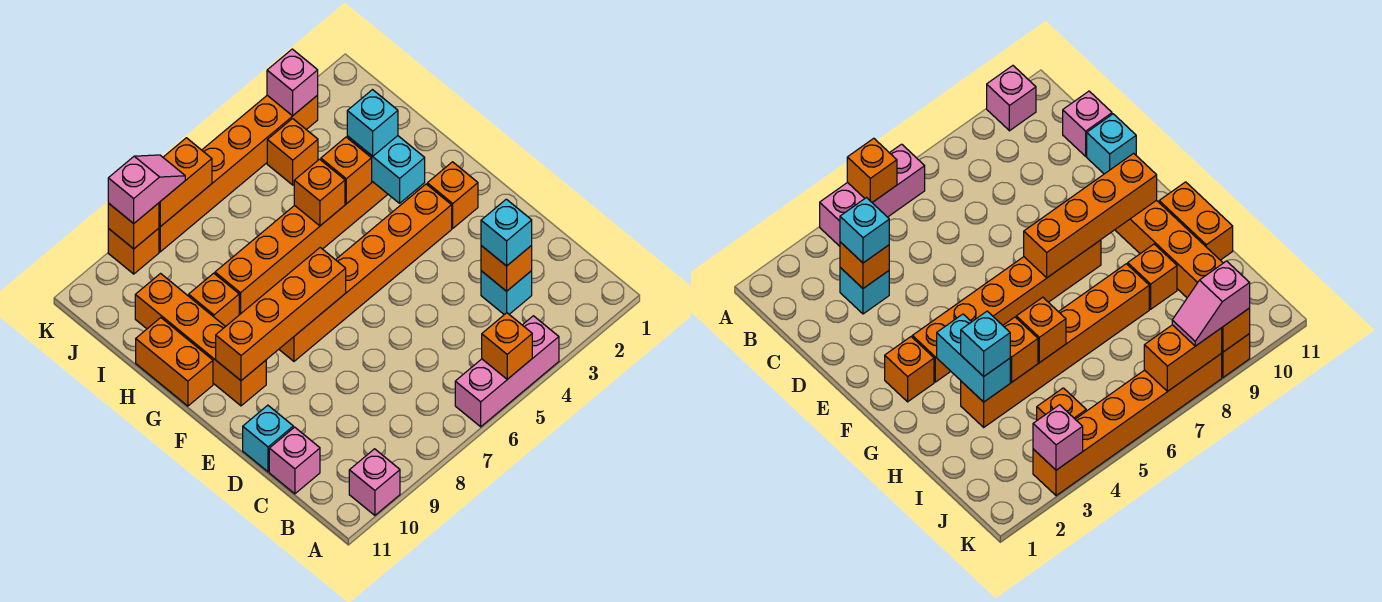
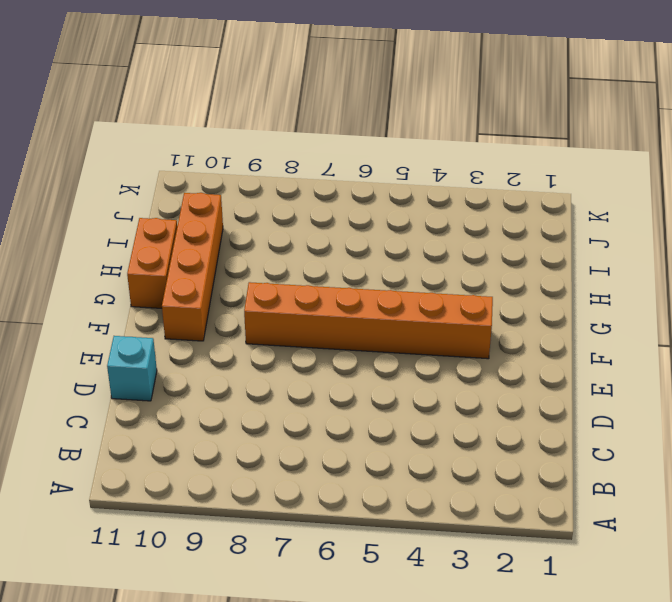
none -> pink 1x3 brick [455,316,559,427]
none -> pink 1x1 brick [349,449,400,515]
none -> cyan 1x1 brick [481,271,532,315]

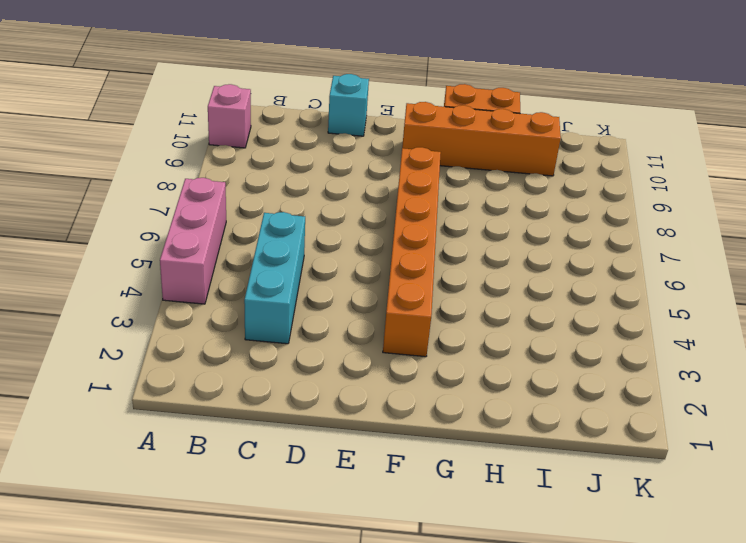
cyan 1x3 brick [244,212,305,344] -> cyan 1x1 brick [481,271,532,315]
none -> pink 1x1 brick [269,427,320,494]
none -> orange 1x1 brick [427,162,478,228]
none -> orange 1x6 brick [215,182,388,315]

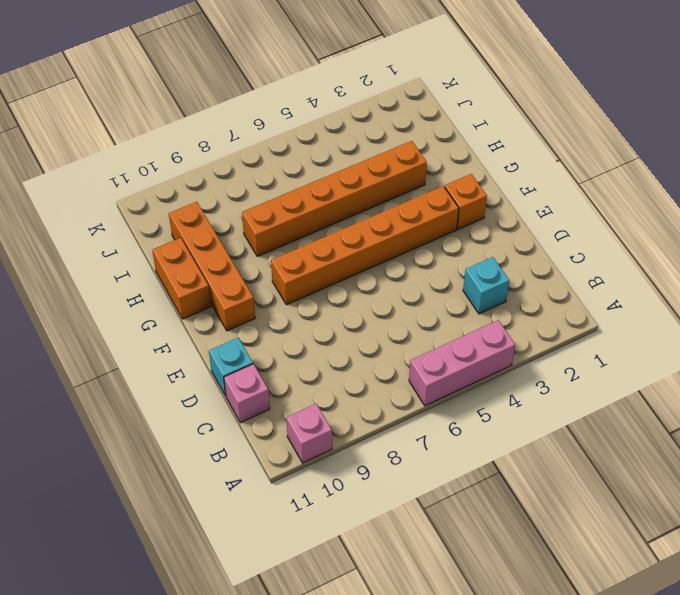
none -> orange 1x1 brick [189,273,239,327]
none -> orange 1x1 brick [267,119,318,185]
none -> orange 1x6 brick [159,95,318,252]

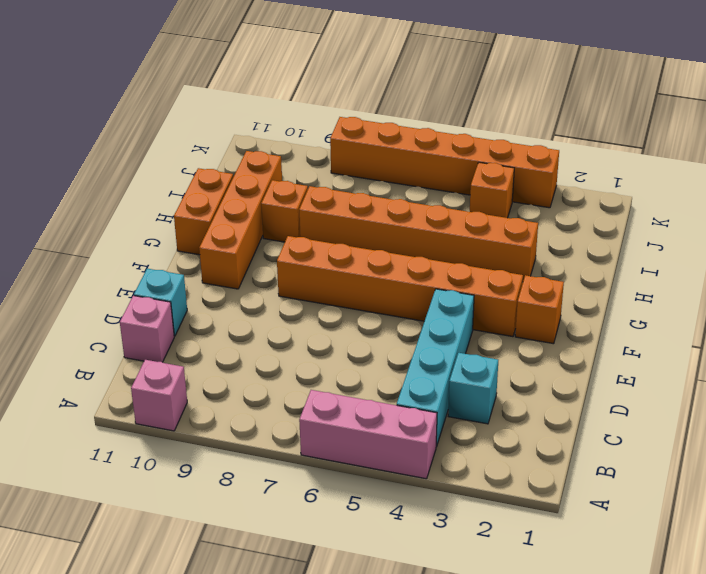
cyan 1x4 brick [397,289,474,447] -> none
none -> orange 1x1 brick [108,228,159,274]
none -> orange 1x1 brick [482,313,532,379]
none -> orange 1x1 brick [481,245,532,291]

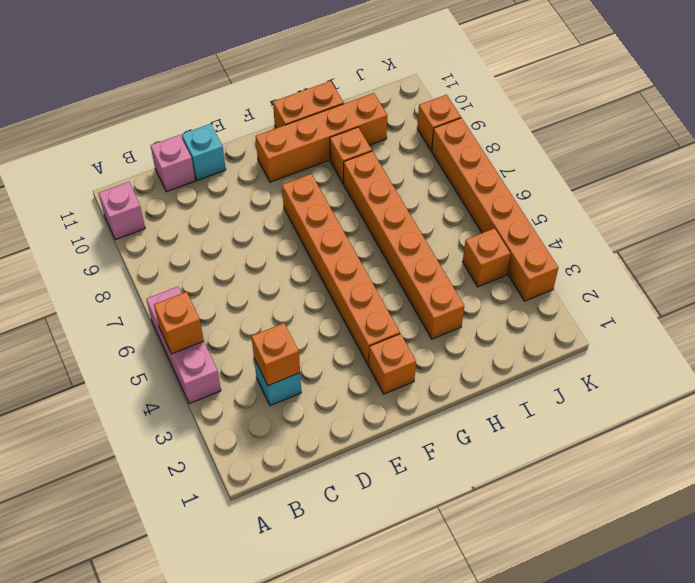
none -> orange 1x4 brick [216,248,346,381]
none -> cyan 1x2 brick [347,136,425,203]
none -> orange 1x1 brick [321,137,372,204]

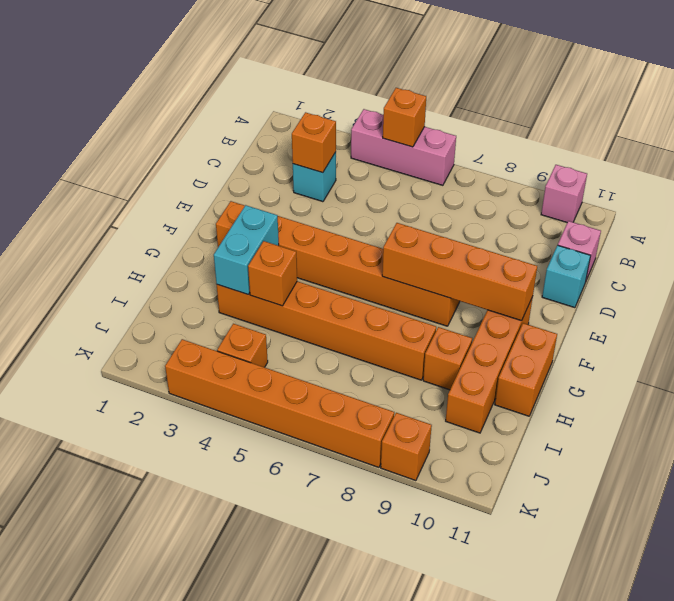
none -> orange 1x1 brick [294,159,345,226]
none -> pink 1x1 brick [267,49,318,116]
none -> orange 1x2 brick [159,138,212,227]

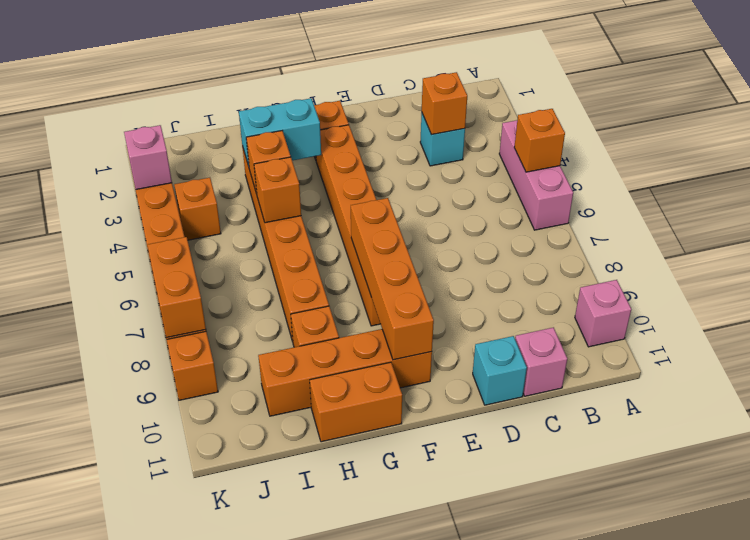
none -> orange 1x1 brick [108,203,159,249]
none -> cyan 1x1 brick [481,199,532,266]
none -> cyan 1x1 brick [347,90,398,156]

